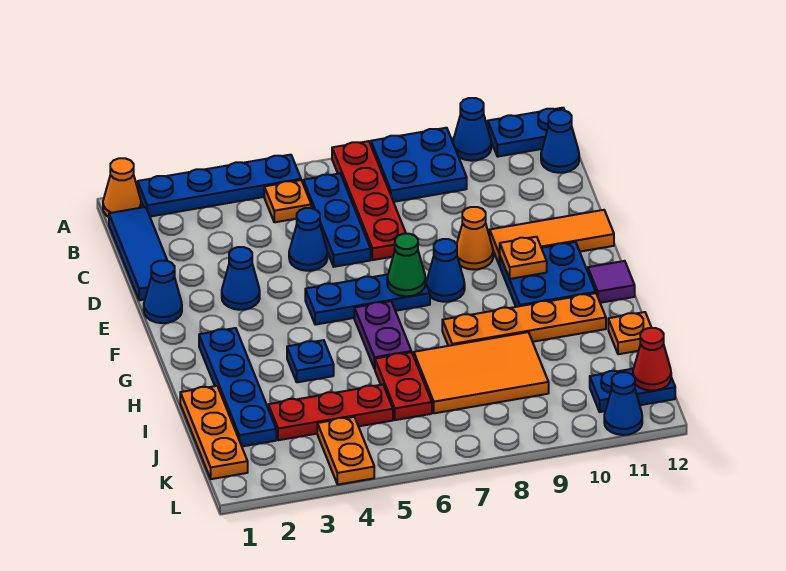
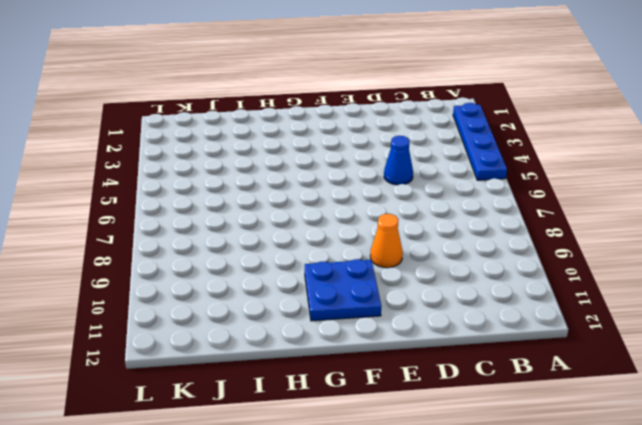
none -> orange 1x1 cone [103,158,141,217]
none -> red 1x4 plate [332,141,406,260]
none -> blue 2x2 plate [371,128,467,202]
none -> blue 1x1 cone [453,98,491,161]

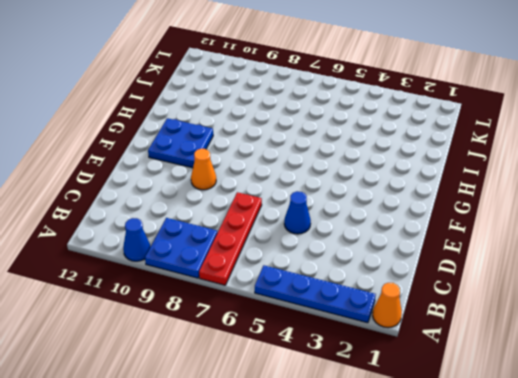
none -> blue 1x2 plate [488,108,564,157]
none -> blue 1x3 tile [109,207,167,300]
none -> orange 1x1 plate [264,180,311,222]
none -> blue 1x3 plate [303,173,371,267]

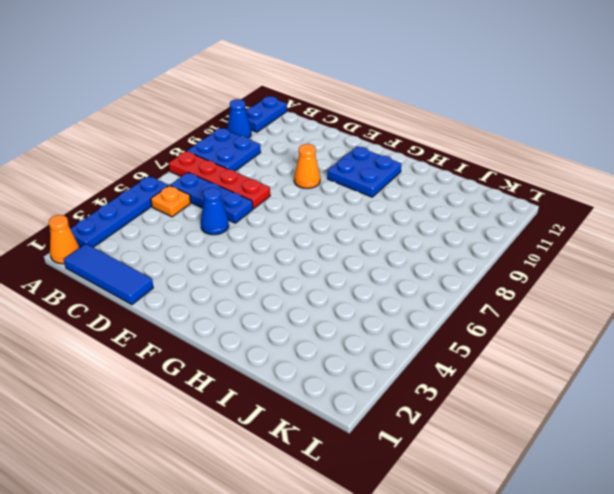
none -> blue 1x1 cone [541,110,579,173]
none -> blue 1x1 cone [144,261,182,323]
none -> blue 1x1 cone [222,247,260,310]
none -> orange 1x3 tile [490,210,614,265]

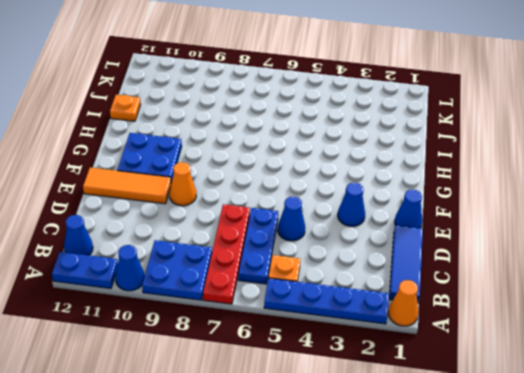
none -> blue 1x3 plate [305,274,430,325]
none -> blue 1x1 cone [426,239,465,302]
none -> blue 1x4 plate [199,328,276,446]
none -> purple 1x2 plate [354,301,411,369]

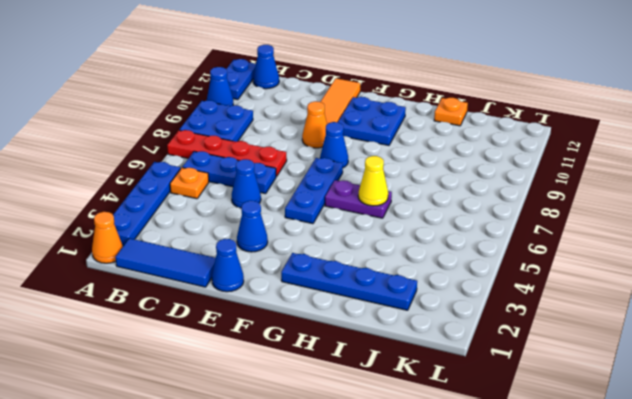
yellow 1x1 cone [358,156,388,206] -> none
none -> purple 1x1 tile [588,261,635,303]
none -> blue 1x1 plate [287,340,334,382]
none -> orange 1x4 plate [442,293,606,346]
none -> orange 1x3 plate [180,386,248,479]

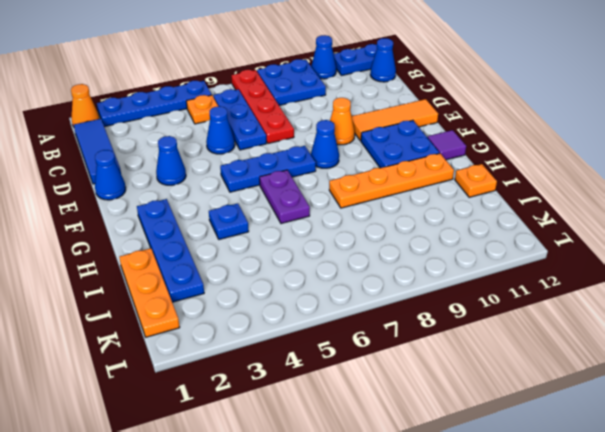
none -> red 1x2 plate [375,352,432,420]
none -> orange 2x3 tile [414,332,549,413]
none -> red 1x3 plate [268,385,393,440]
none -> orange 1x2 plate [317,417,374,485]

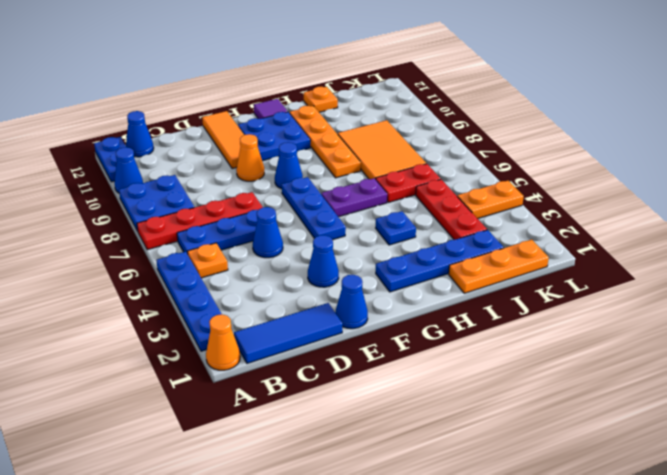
none -> blue 1x2 plate [590,369,675,412]
none -> blue 1x1 cone [604,372,642,435]
none -> green 1x1 cone [387,234,426,296]
none -> orange 1x1 plate [500,237,547,279]

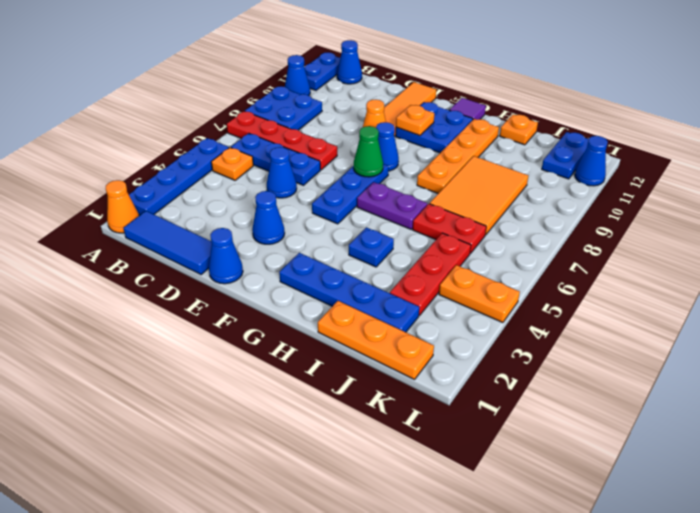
none -> red 1x1 cone [633,328,671,391]

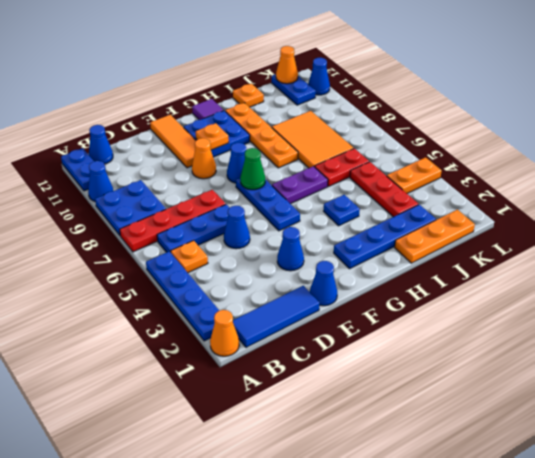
orange 1x1 cone [276,46,298,84] -> red 1x1 cone [633,328,671,391]

